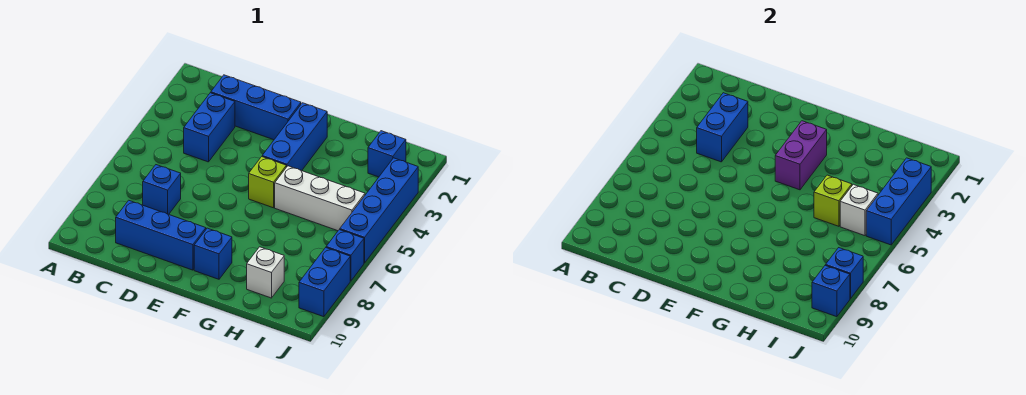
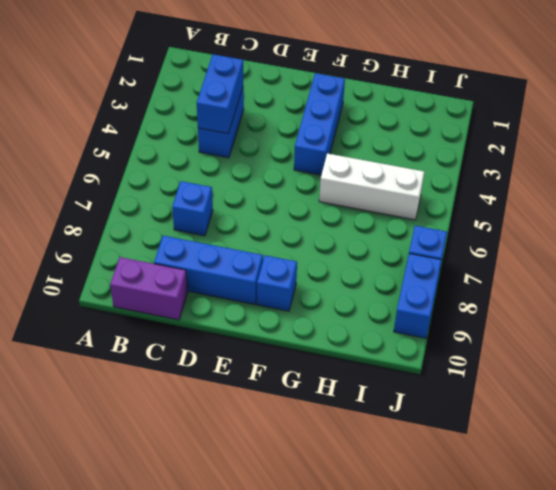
purple 1x2 brick [110,257,188,320] -> purple 1x2 brick turned to [775,121,827,190]
none -> blue 1x3 brick [211,75,301,140]
none -> lime 1x1 brick [249,157,286,208]
none -> white 1x1 brick [247,247,284,298]

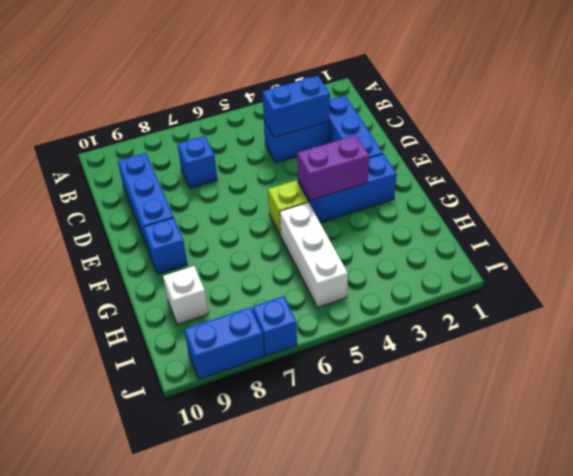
none -> blue 1x1 brick [368,131,406,177]
none -> blue 1x4 brick [340,158,418,263]
none -> lime 1x1 brick [814,175,852,226]

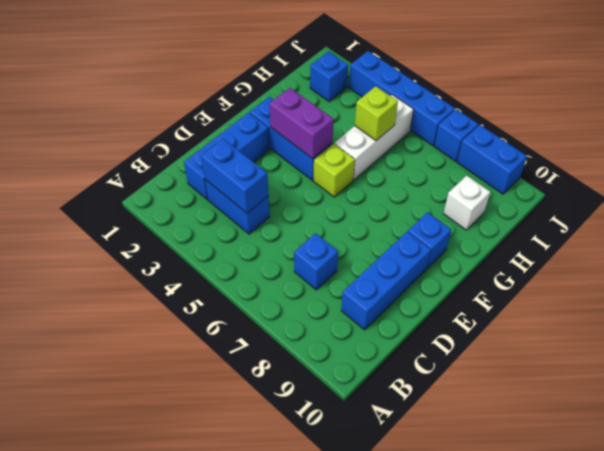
none -> white 1x1 brick [840,184,878,236]
none -> blue 1x3 brick [866,158,931,245]
none -> blue 1x1 brick [826,248,863,299]

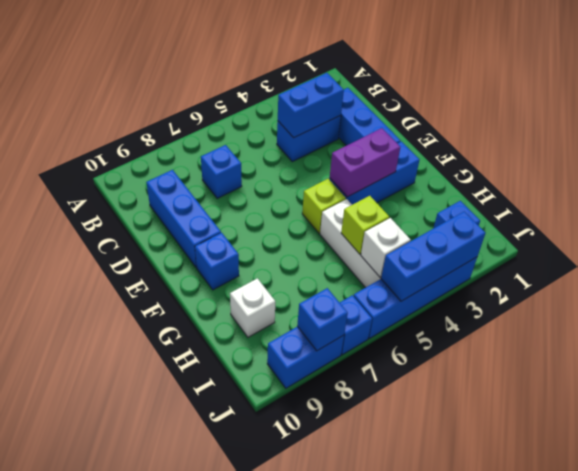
none -> blue 1x1 brick [812,265,850,317]

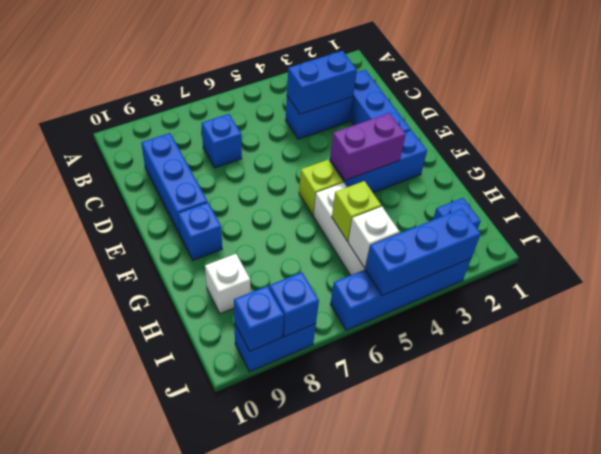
none -> blue 1x1 brick [326,230,364,281]

